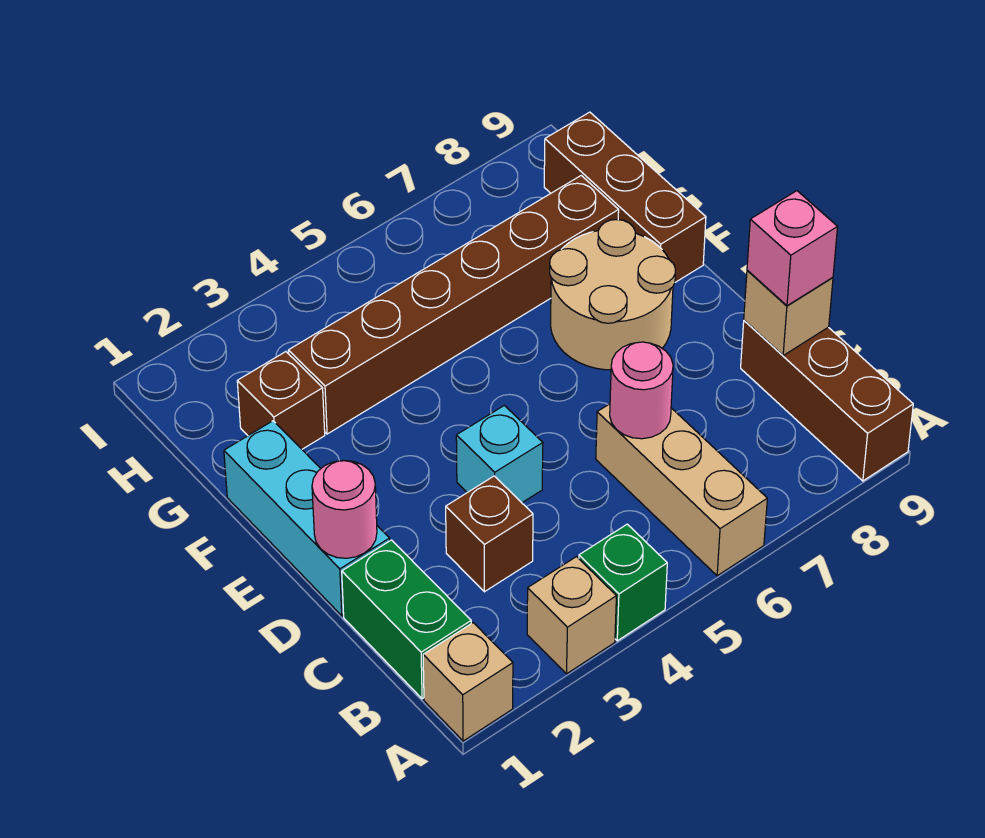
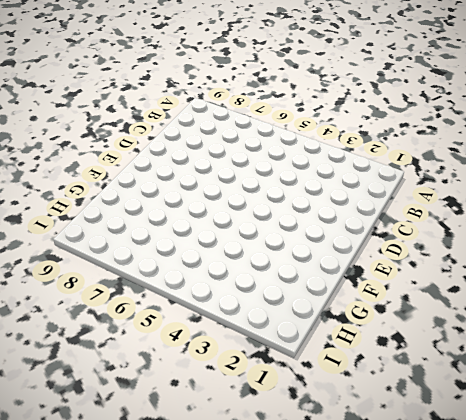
none -> tan 1x1 brick [423,623,513,741]
none -> tan 1x1 brick [527,557,616,674]
none -> green 1x1 brick [579,524,667,641]

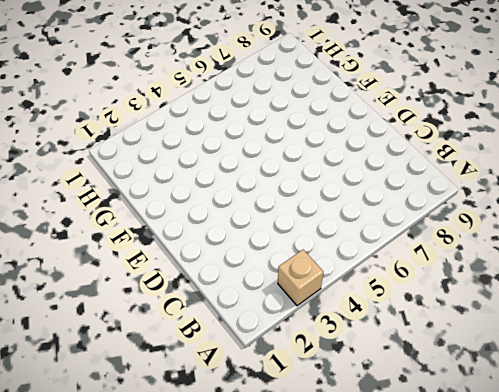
none -> tan 1x1 brick [423,623,513,741]
none -> green 1x1 brick [579,524,667,641]
none -> tan 1x3 brick [596,404,767,576]

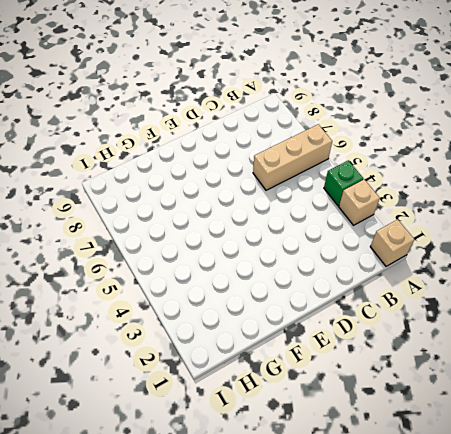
none -> brown 1x3 brick [741,320,913,481]
none -> green 1x2 brick [342,540,471,699]
none -> brown 1x1 brick [446,476,533,592]

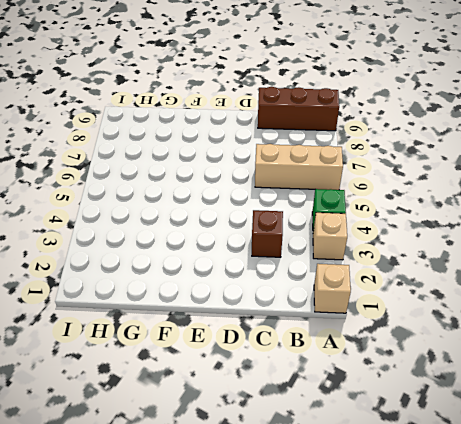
none -> green 1x2 brick [342,540,471,699]
none -> cyan 1x3 brick [224,421,390,616]
none -> cyan 1x1 brick [456,405,543,503]

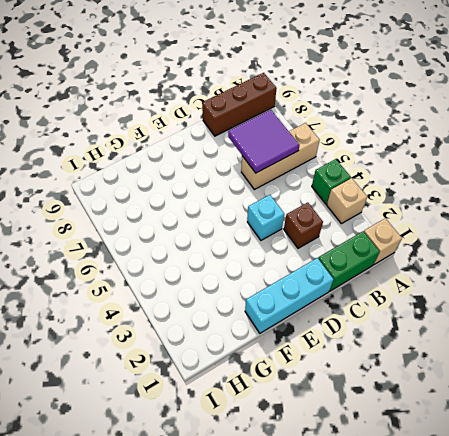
purple 2x2 tile [228,110,299,173] -> pink 1x1 round brick [610,342,673,439]
none -> tan 2x2 round brick [550,220,675,370]
none -> brown 1x3 brick [544,112,706,282]
none -> brown 1x1 brick [237,352,325,449]

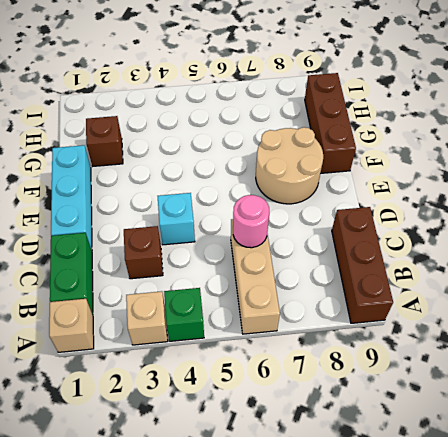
none -> brown 1x6 brick [288,176,619,434]
none -> tan 1x1 brick [744,270,833,355]
none -> pink 1x1 round brick [312,460,377,558]

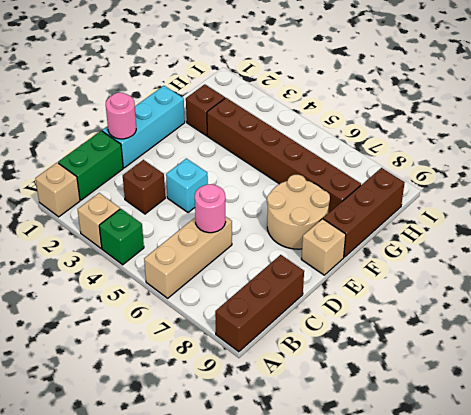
tan 1x1 brick [301,219,346,275] -> tan 1x1 brick moved to [744,270,833,355]
none -> pink 1x1 brick [747,191,838,306]

